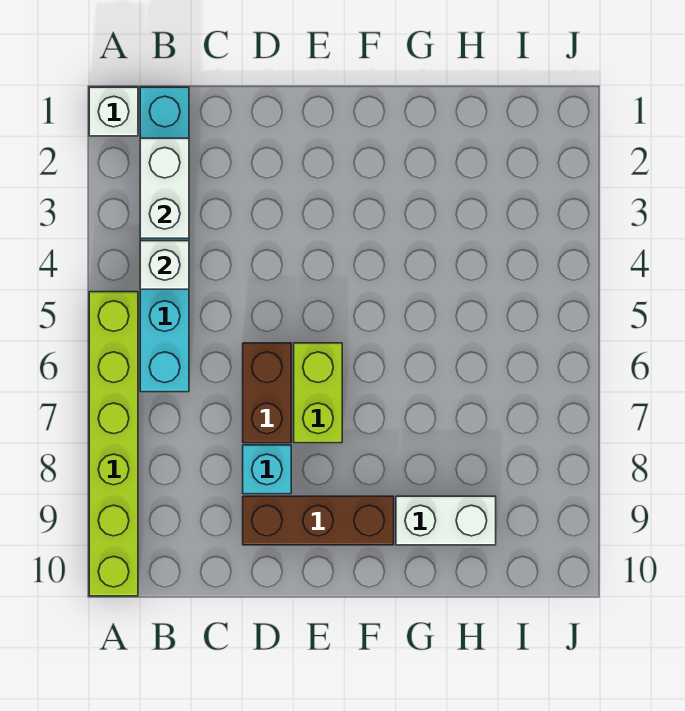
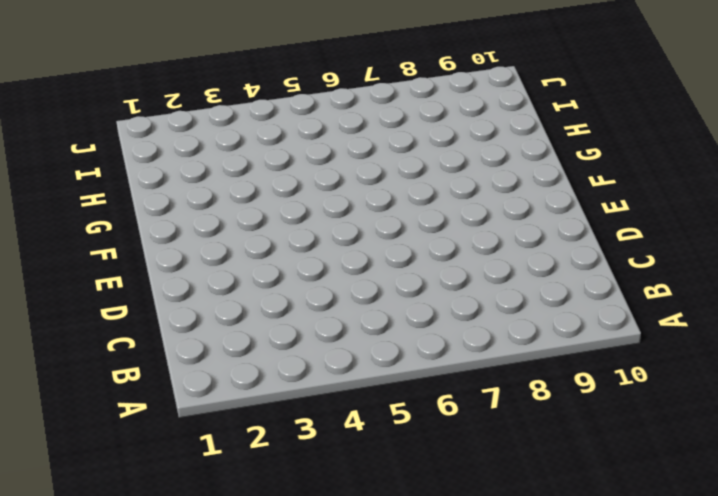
none -> white 1x1 brick [89,87,138,136]
none -> lime 1x6 brick [89,292,138,596]

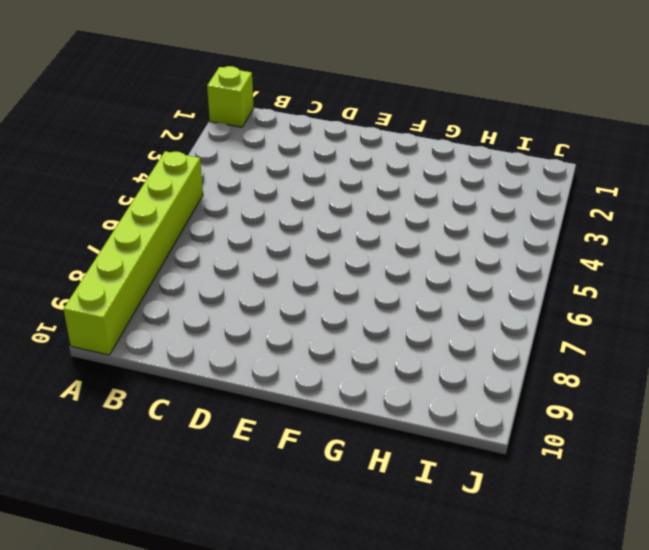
lime 1x1 brick [207,66,254,127] -> white 1x1 brick [89,87,138,136]
none -> cyan 1x6 brick [140,87,189,392]
none -> brown 1x2 brick [243,343,291,443]

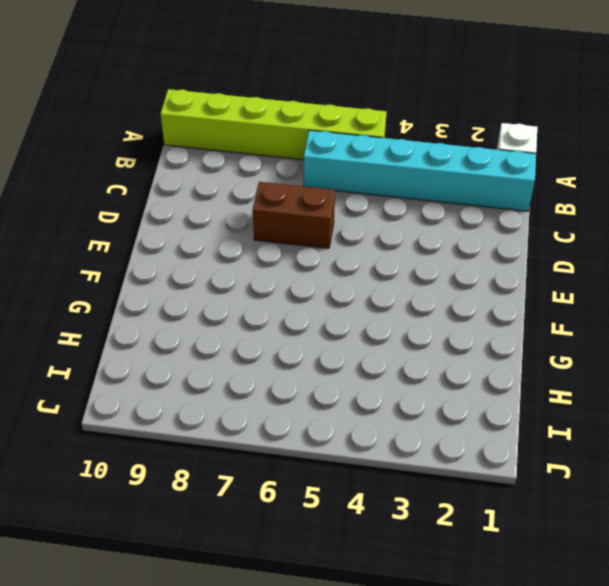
none -> cyan 1x1 brick [243,445,291,494]
none -> brown 1x3 brick [243,496,394,545]

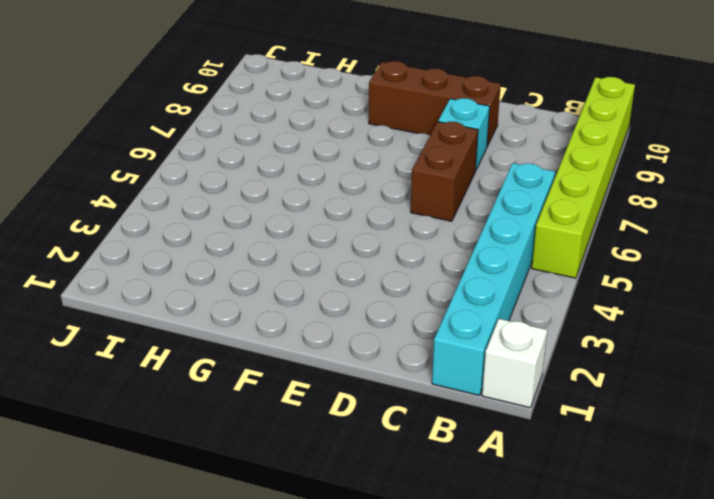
none -> lime 1x2 brick [294,343,342,443]
none -> white 1x2 brick [396,496,496,545]

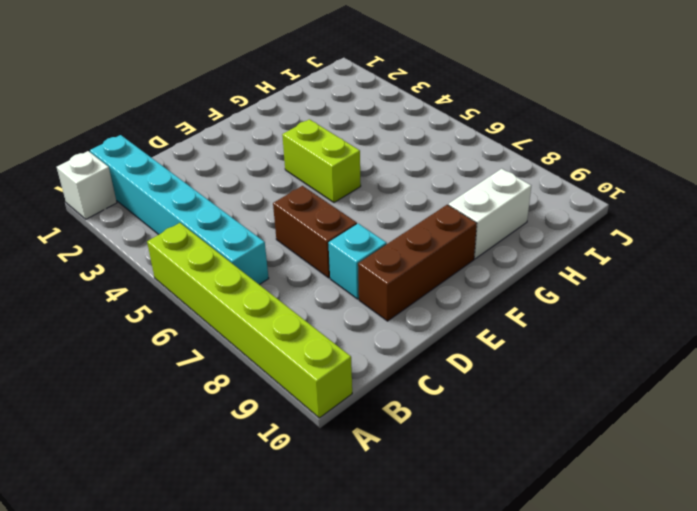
lime 1x2 brick [282,119,361,203] -> lime 1x2 brick moved to [294,343,342,443]
none -> white 1x2 brick [140,138,189,238]
none -> white 1x1 brick [140,241,189,289]

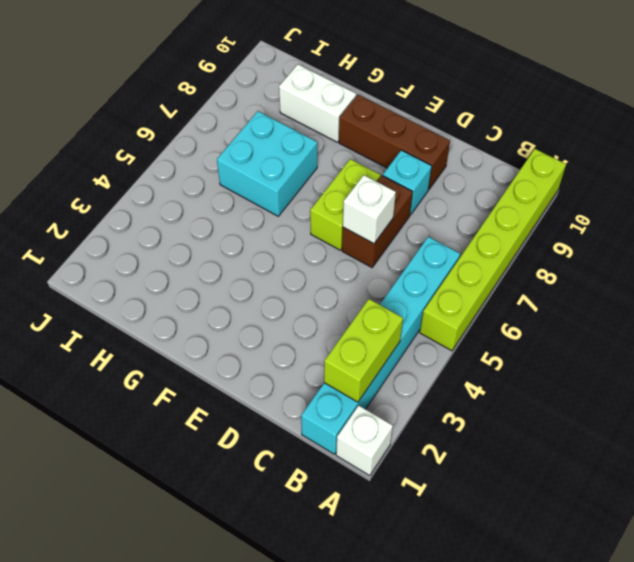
lime 1x2 brick [324,299,403,402] -> white 1x2 brick [140,138,189,238]
white 1x1 brick [343,175,396,244] -> white 1x1 brick moved to [140,241,189,289]
cyan 2x2 brick [217,111,317,216] -> none

